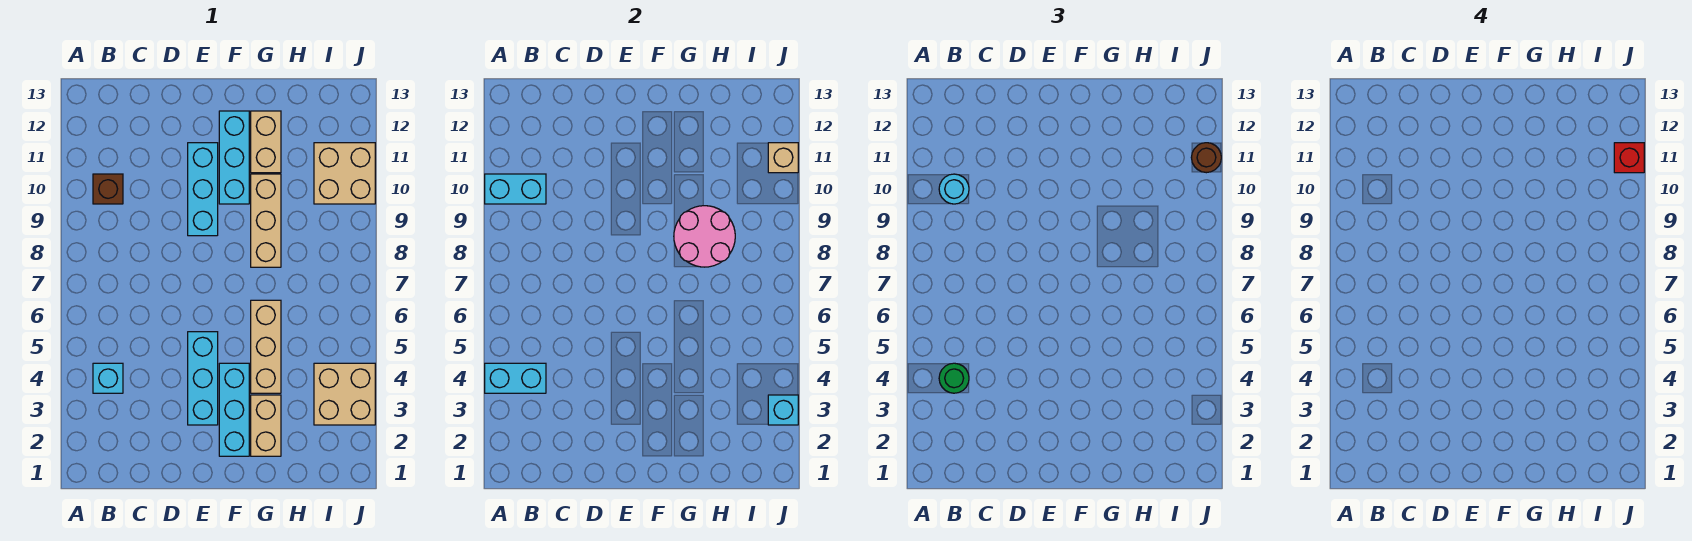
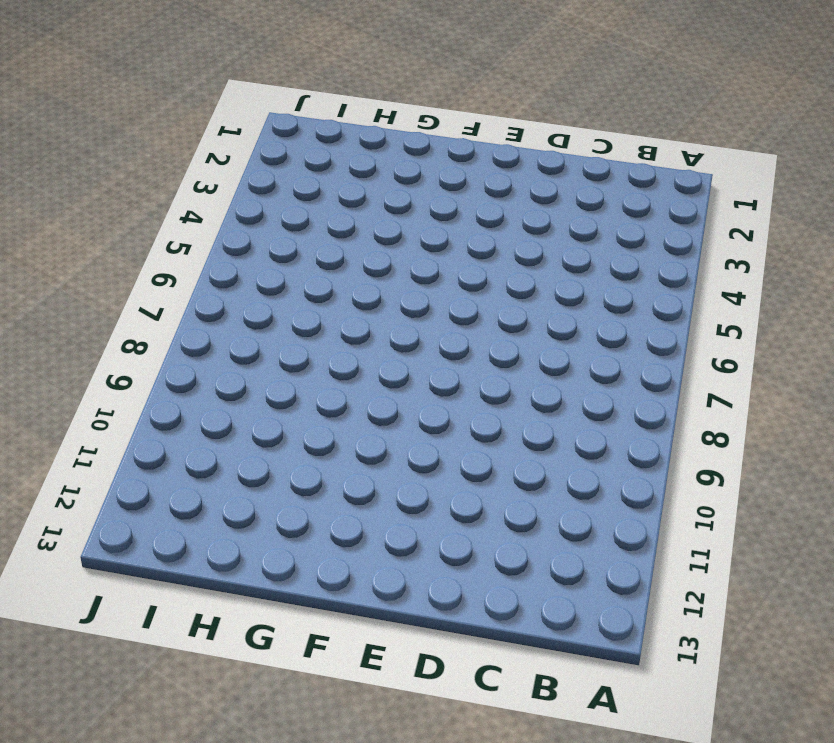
none -> cyan 1x1 brick [93,363,123,393]
none -> brown 1x1 brick [93,174,123,204]
none -> cyan 1x3 brick [188,332,218,425]

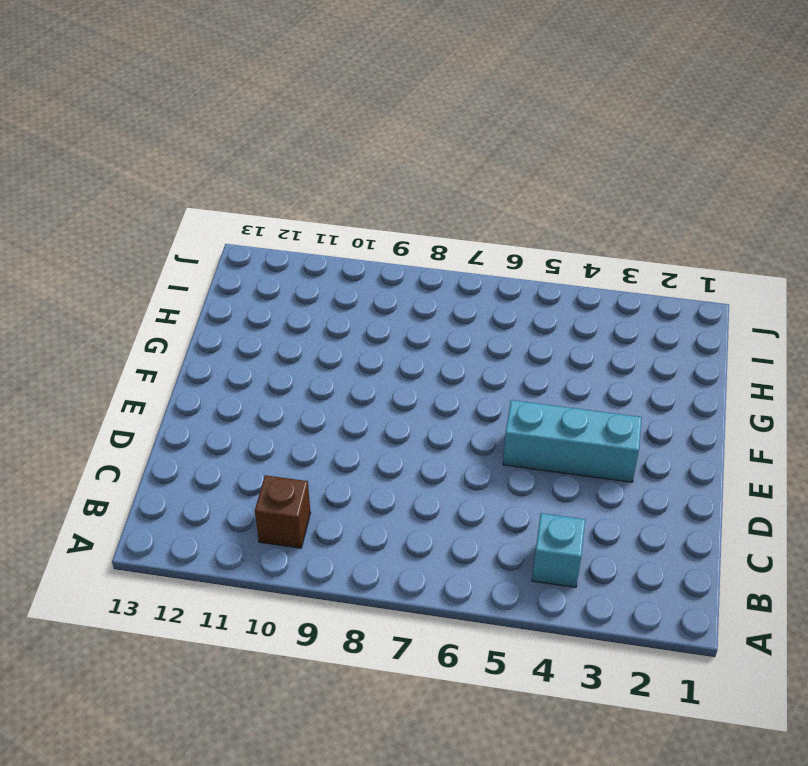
none -> cyan 1x3 brick [188,143,218,236]
none -> cyan 1x3 brick [219,363,249,456]
none -> cyan 1x3 brick [219,111,249,204]

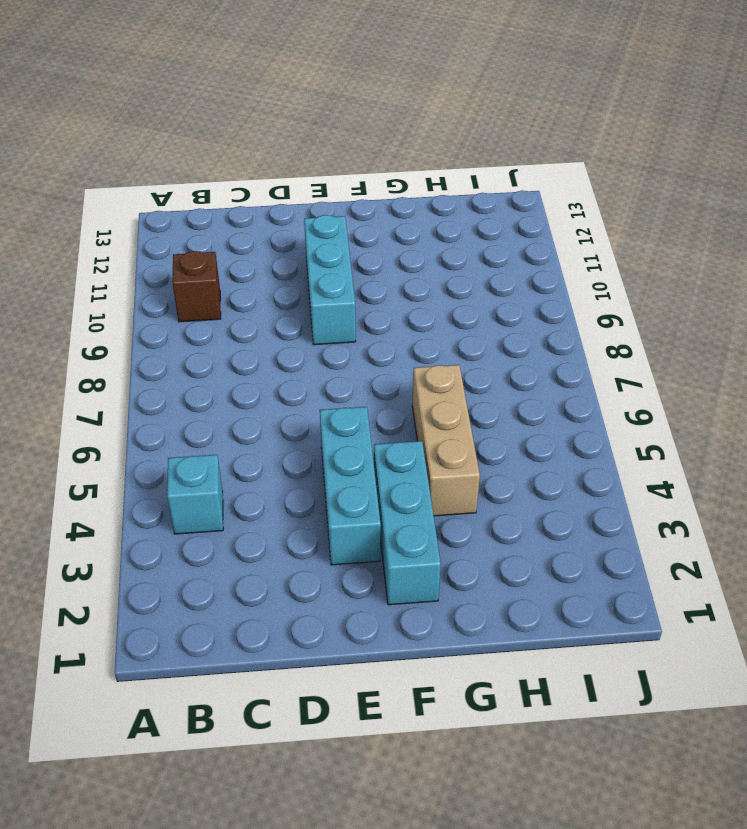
none -> cyan 1x3 brick [219,111,249,204]
none -> tan 1x2 brick [251,395,281,456]
none -> tan 1x3 brick [251,174,281,267]

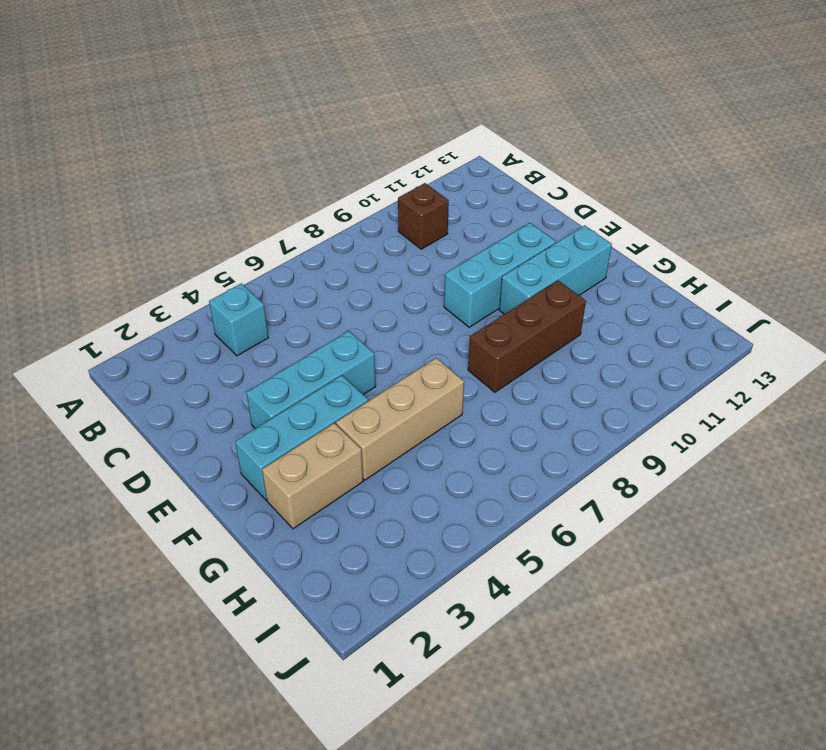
brown 1x3 brick [468,280,586,392] -> tan 1x3 brick [251,174,281,267]
none -> tan 1x2 brick [251,111,281,173]
none -> tan 2x2 brick [314,363,375,425]
none -> tan 2x2 brick [314,143,375,204]

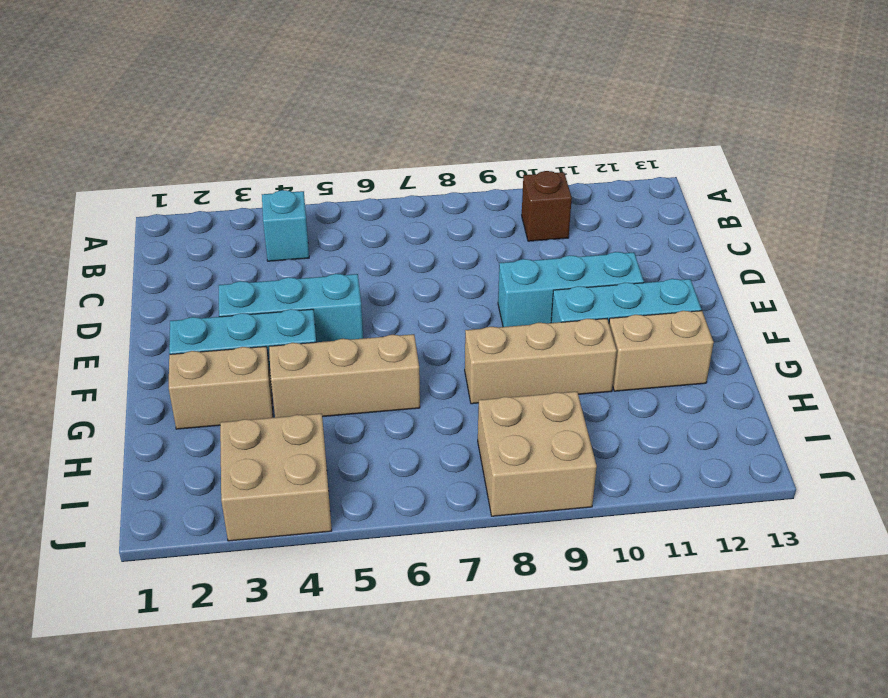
tan 2x2 brick [478,392,597,516] -> tan 2x2 brick moved to [314,143,375,204]
none -> cyan 1x2 brick [485,363,546,393]
none -> cyan 1x2 brick [485,174,546,204]
none -> pink 2x2 round brick [674,206,735,267]

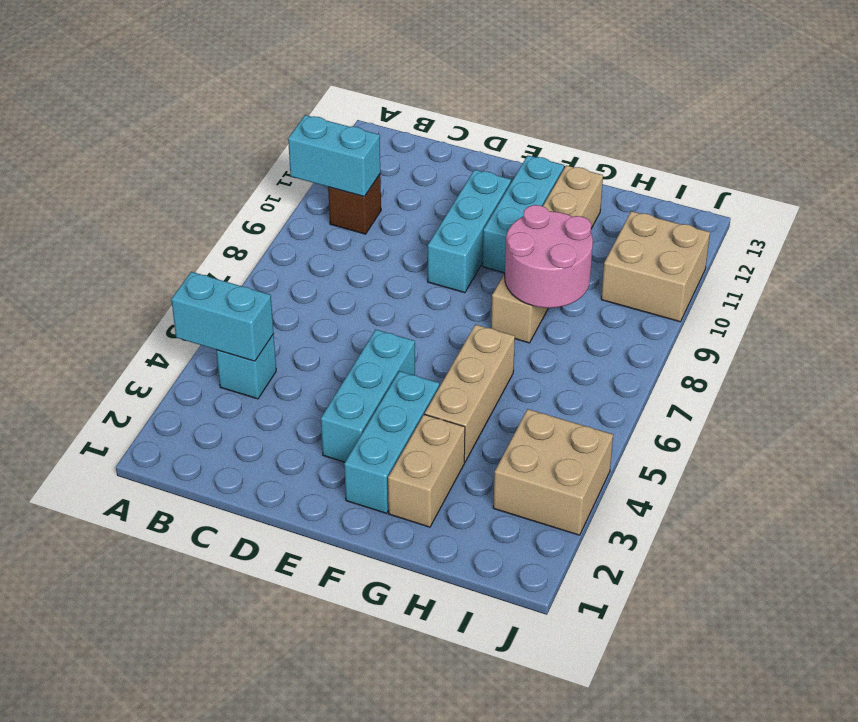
none -> cyan 1x1 brick [768,395,798,425]
none -> tan 1x1 brick [768,143,798,173]
none -> green 1x1 round brick [939,363,969,393]

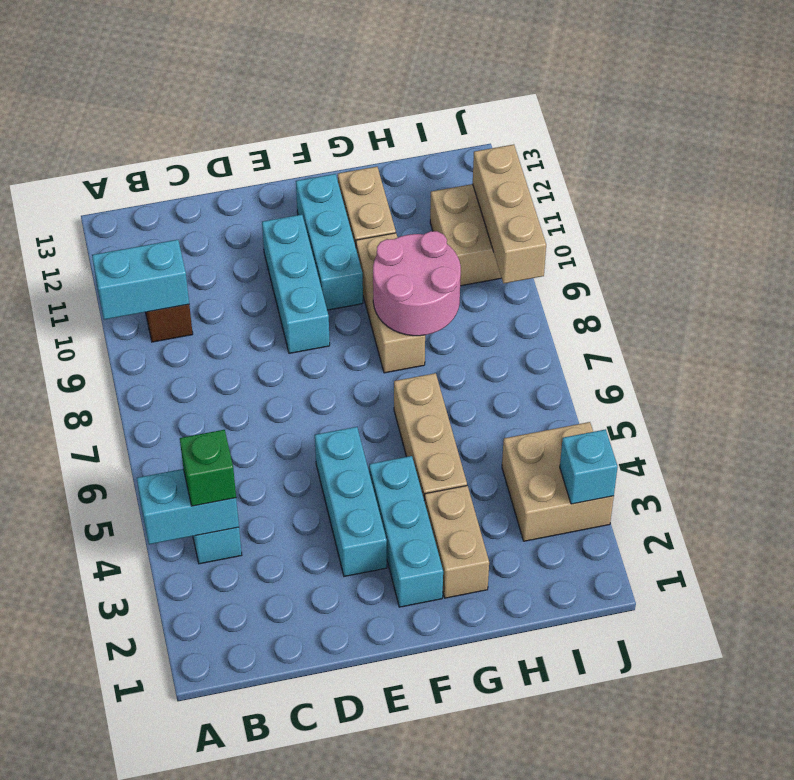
green 1x1 brick [180,430,236,506] -> green 1x1 round brick [939,363,969,393]
tan 1x3 brick [473,144,546,284] -> tan 1x1 brick [768,143,798,173]
none -> cyan 1x1 round brick [939,174,969,204]
none -> brown 1x1 round brick [1191,143,1221,173]
none -> red 1x1 brick [1614,143,1644,173]

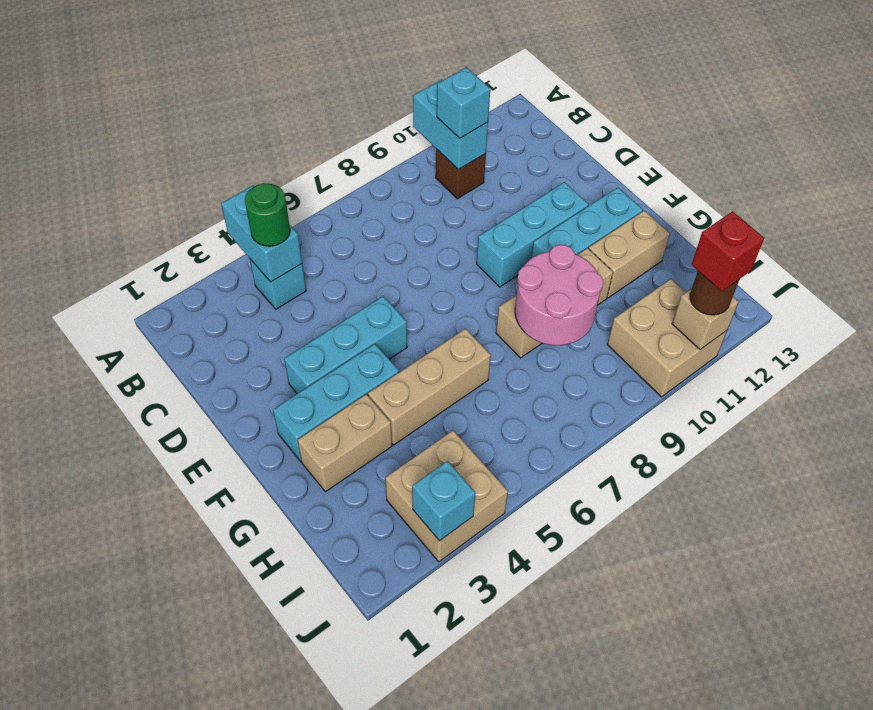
cyan 1x1 brick [437,67,490,138] -> cyan 1x1 round brick [939,174,969,204]

